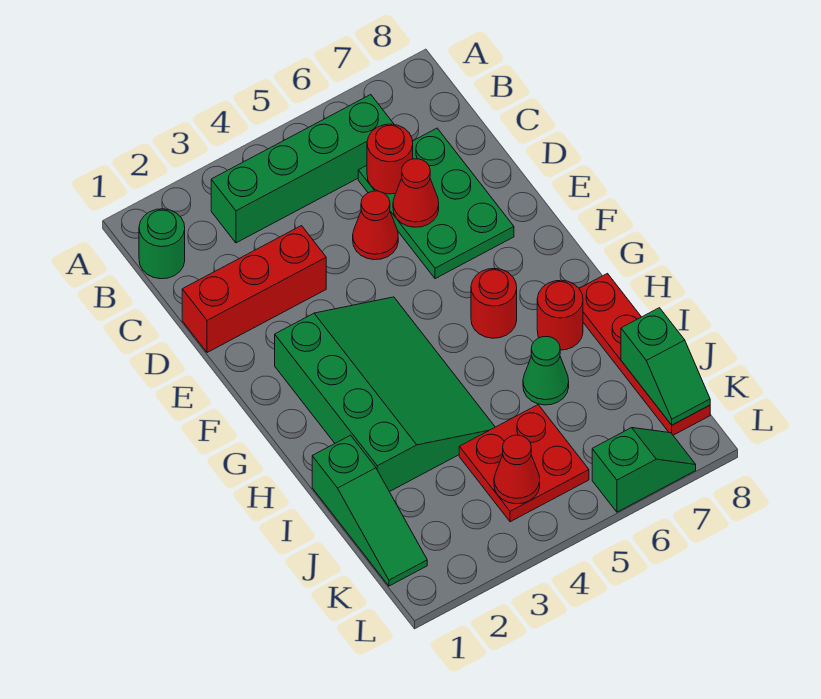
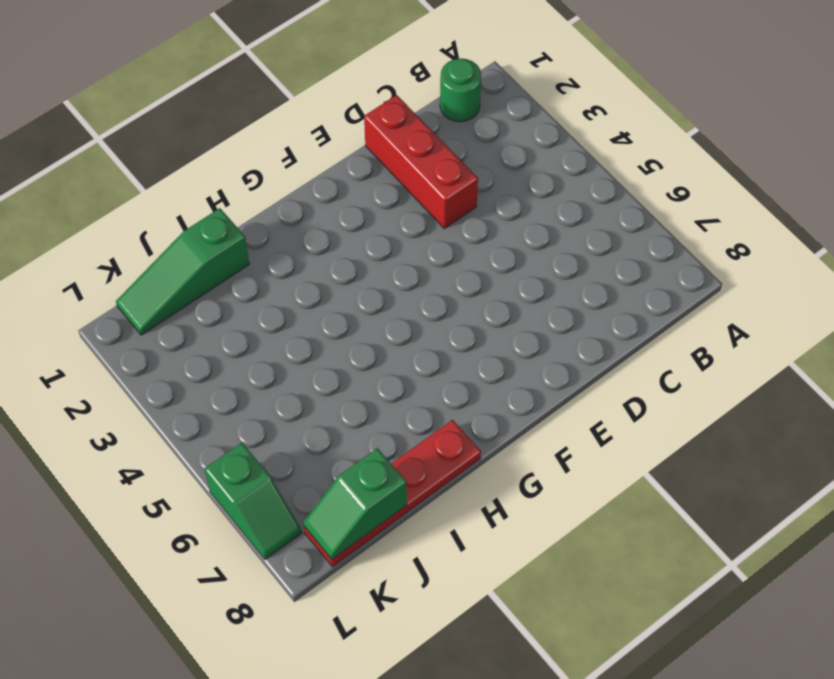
none -> green 1x4 brick [211,95,394,243]
none -> green 2x3 plate [358,128,514,279]
none -> red 1x1 cone [353,191,398,260]

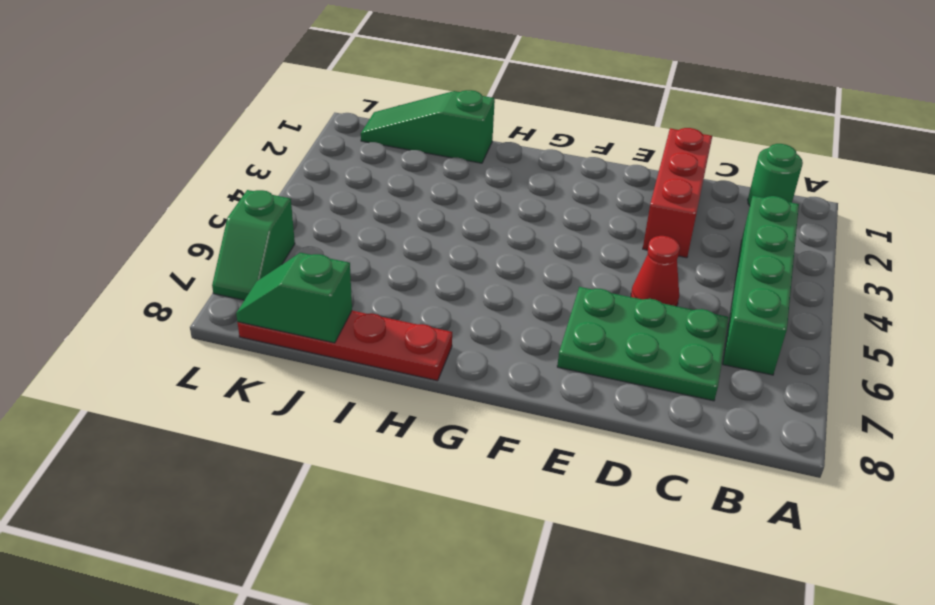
none -> green 3x4 slope [275,297,495,492]
none -> red 1x1 round brick [471,269,517,338]
none -> red 1x1 round brick [537,280,583,350]

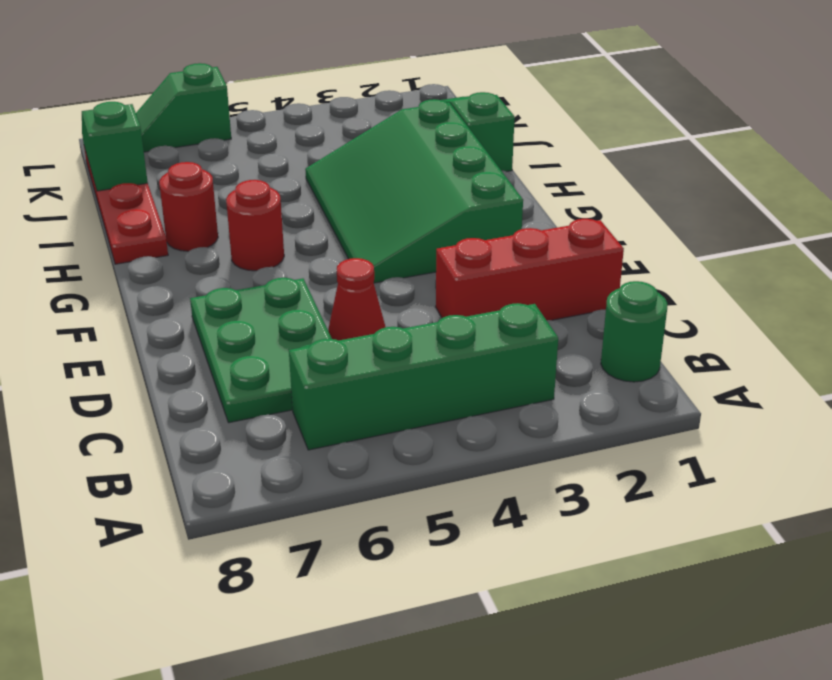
none -> green 1x1 cone [523,337,569,405]
none -> red 2x2 plate [459,405,589,522]
none -> red 1x1 round brick [367,124,413,194]

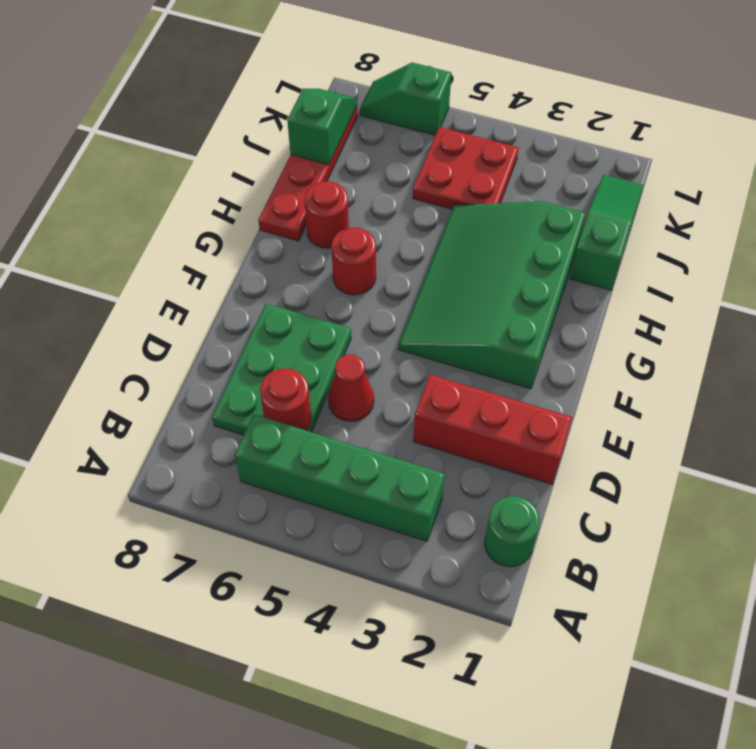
none -> green 1x1 cone [523,337,569,405]
none -> red 1x1 cone [393,159,439,227]
none -> red 1x1 cone [494,435,540,504]

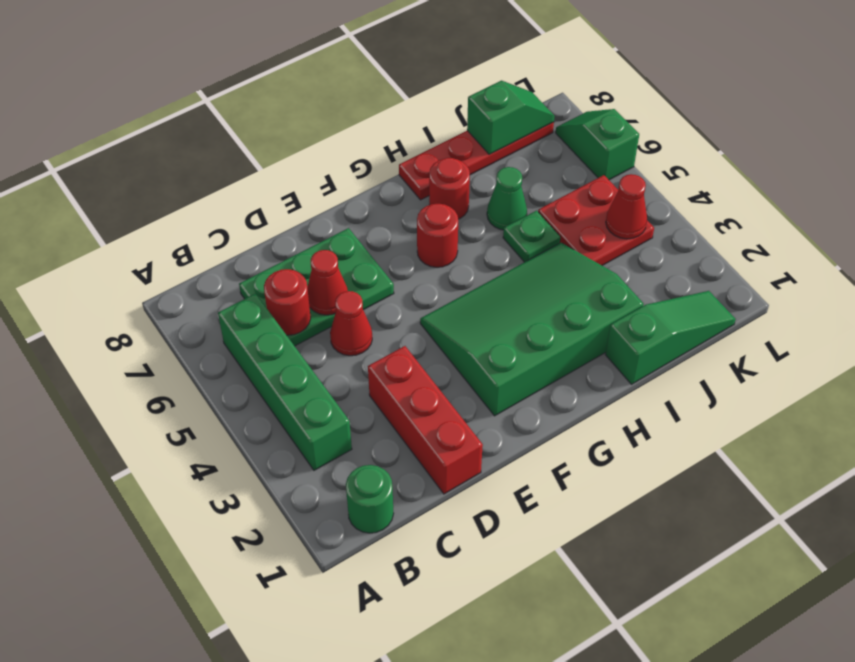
green 1x1 plate [503,210,560,262] -> none

